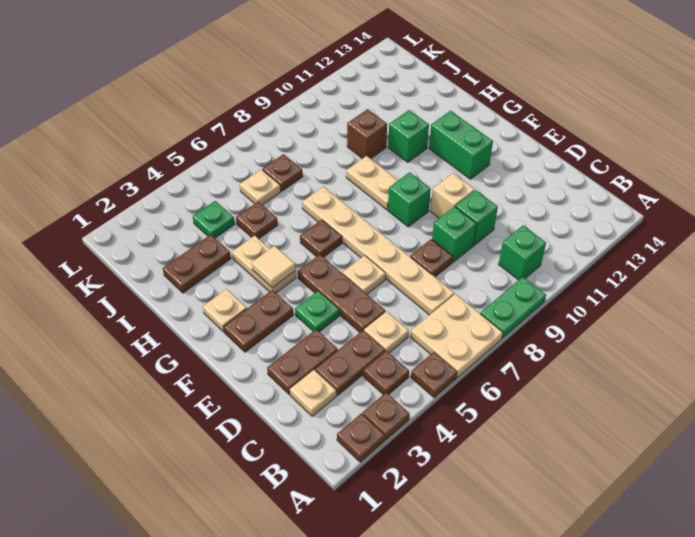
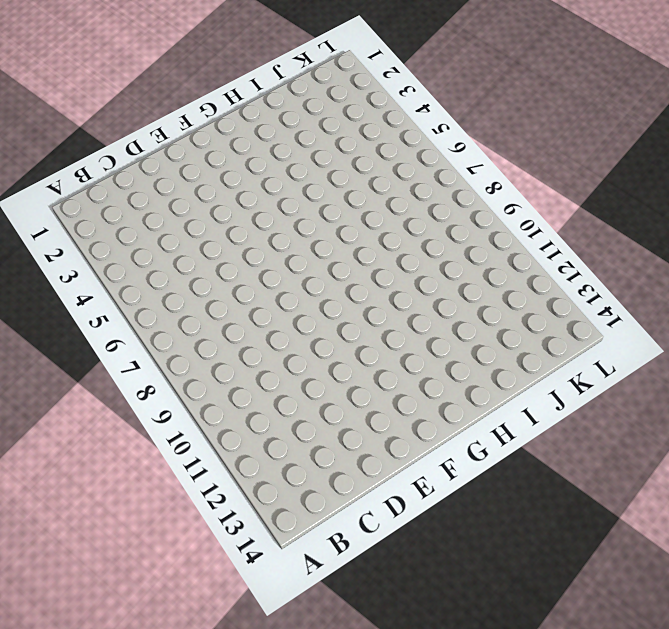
none -> brown 1x1 plate [337,414,385,462]
none -> brown 1x1 plate [362,393,410,440]
none -> brown 1x1 plate [411,352,457,398]
none -> tan 2x2 plate [411,294,503,377]

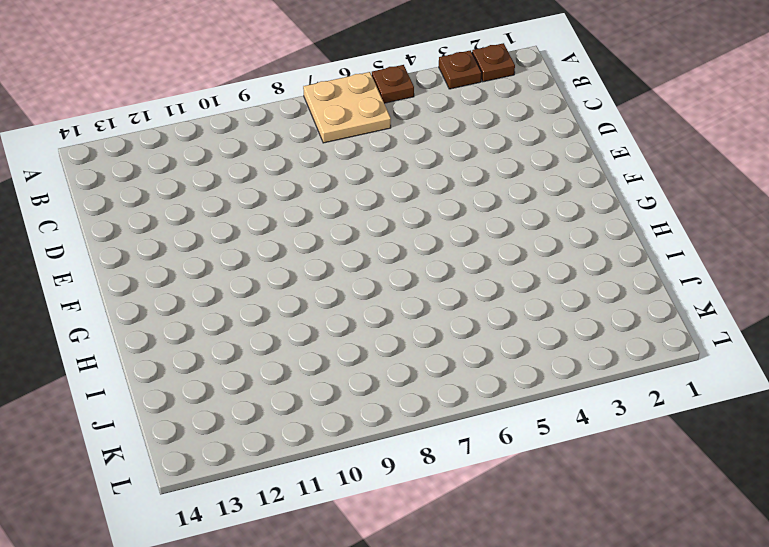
none -> green 1x2 plate [480,277,546,338]
none -> brown 1x1 plate [363,351,409,395]
none -> green 1x1 brick [499,226,546,280]
none -> tan 1x1 plate [290,370,336,416]

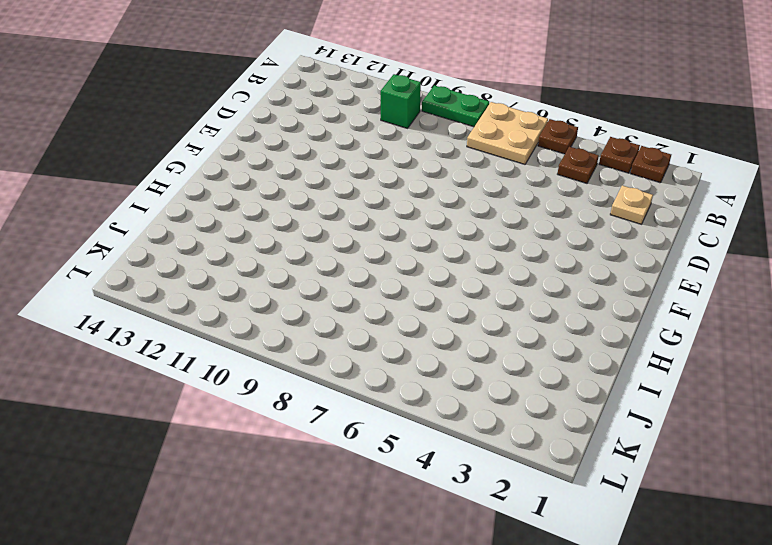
none -> brown 1x2 plate [315,331,385,395]
none -> tan 1x1 plate [364,311,409,353]
none -> tan 1x6 plate [302,187,454,315]
none -> brown 1x2 plate [267,330,338,394]

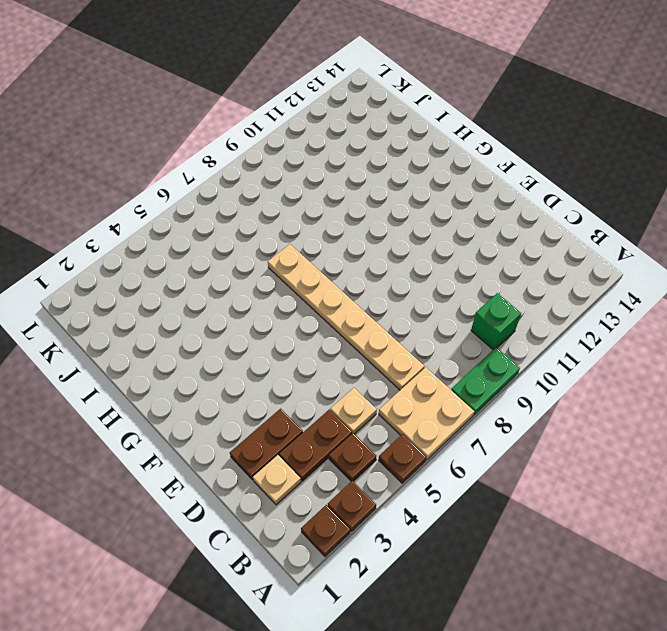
none -> brown 1x3 plate [298,255,385,332]
none -> brown 1x1 plate [410,239,453,277]
none -> green 1x1 brick [432,206,477,262]
none -> green 1x1 brick [455,190,498,245]

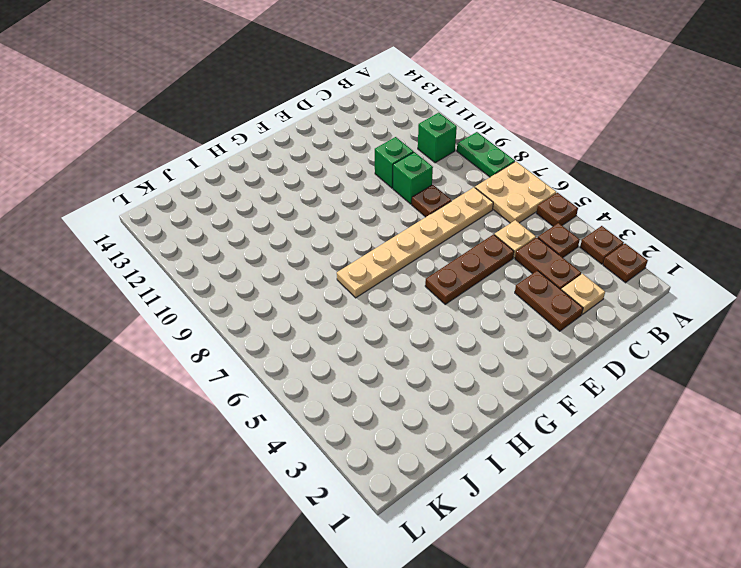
none -> green 1x1 plate [295,291,339,332]
none -> tan 1x1 plate [343,255,386,294]
none -> tan 1x1 brick [431,173,475,218]
none -> brown 1x2 plate [224,290,293,352]

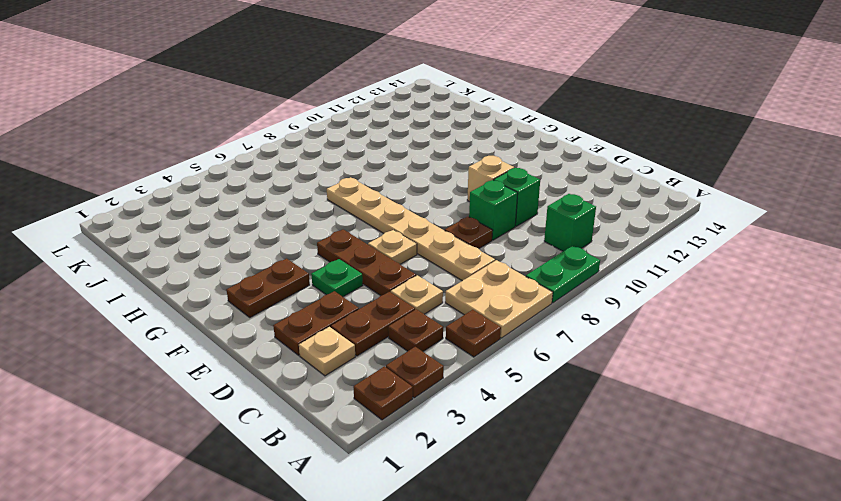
none -> green 1x1 brick [388,172,431,227]
none -> green 1x2 brick [429,111,493,179]
none -> tan 1x1 plate [203,289,247,332]
none -> tan 1x2 plate [232,236,296,293]

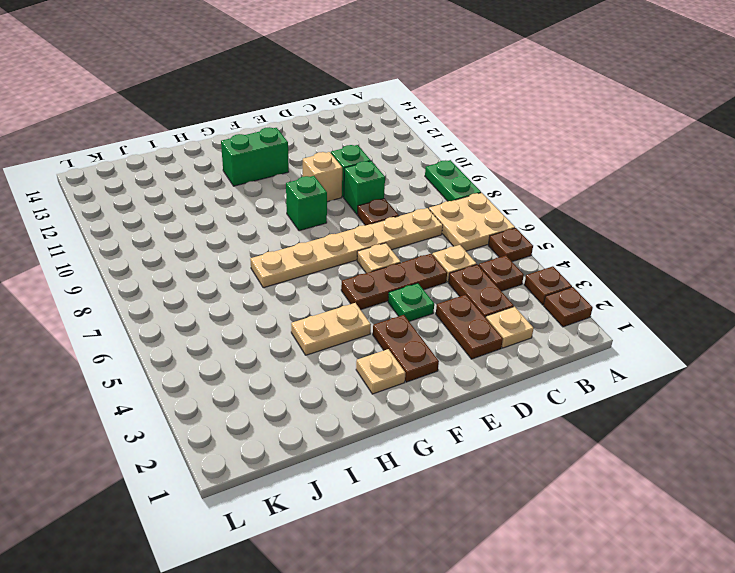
none -> green 1x1 brick [499,226,546,280]
none -> brown 1x1 plate [300,220,342,257]
none -> tan 1x2 plate [346,156,398,210]
none -> green 1x1 brick [388,110,429,162]

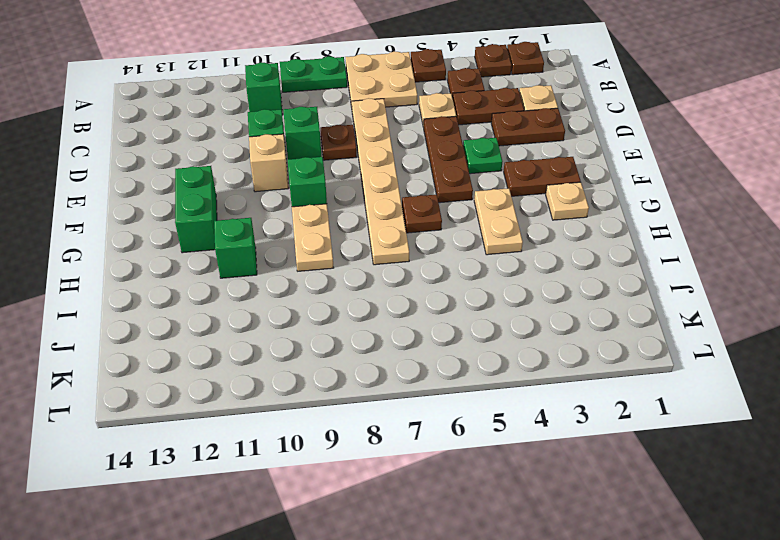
none -> tan 1x1 plate [343,255,386,294]
none -> brown 1x2 plate [163,235,231,293]
none -> brown 1x1 plate [236,202,278,239]
none -> brown 1x1 brick [347,109,387,159]

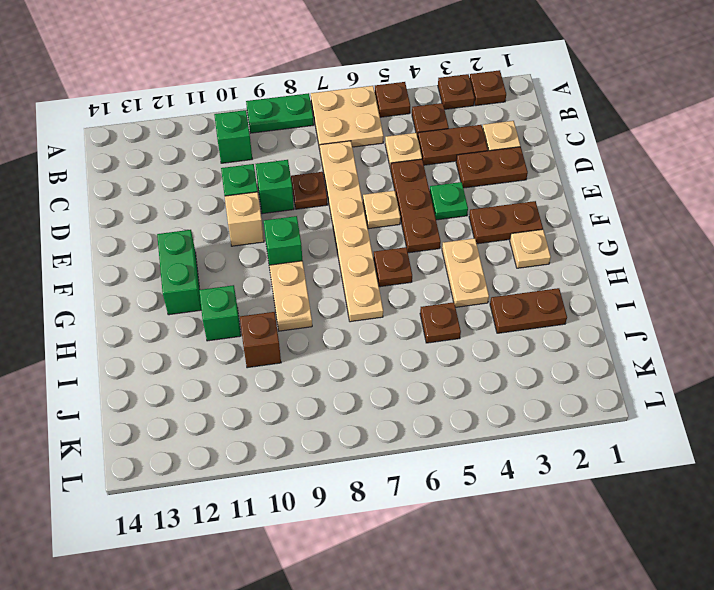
none -> green 1x1 plate [193,201,235,238]
none -> tan 1x1 plate [240,169,280,205]
none -> brown 1x1 plate [262,154,303,191]
none -> tan 1x1 tile [252,246,295,288]

